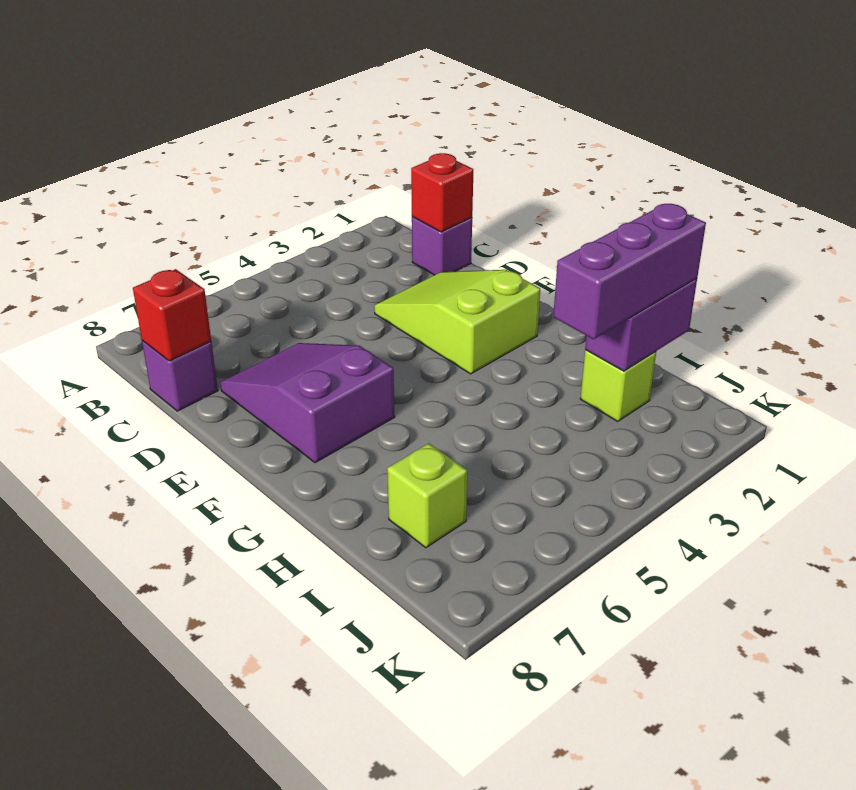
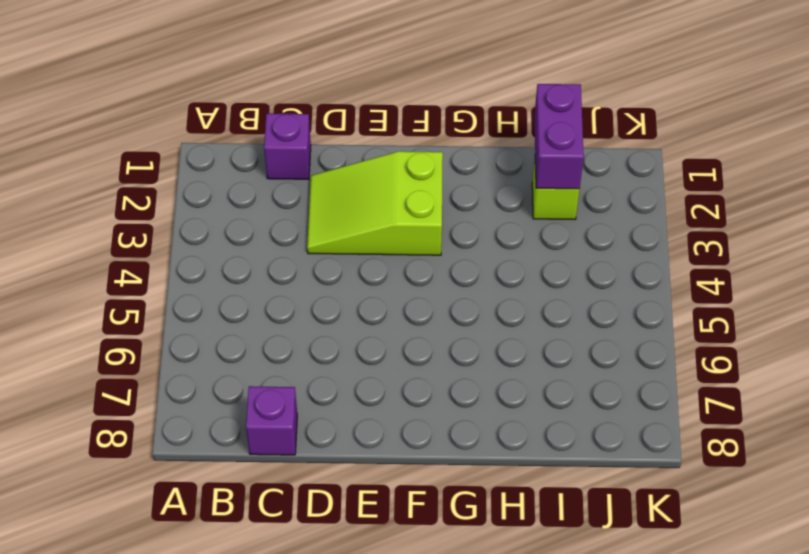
none -> purple 2x3 slope [220,343,395,463]
none -> lime 1x1 brick [387,443,467,548]

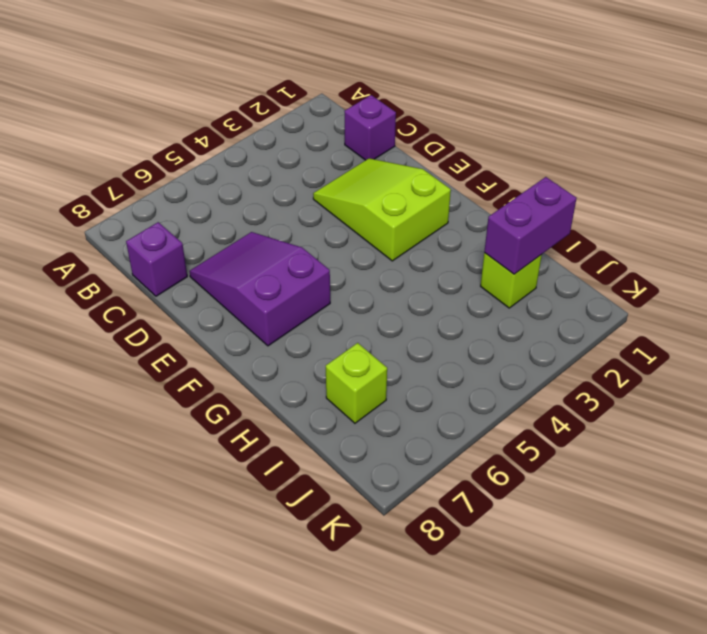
none -> red 1x1 brick [411,153,473,232]
none -> red 1x1 brick [133,269,211,361]

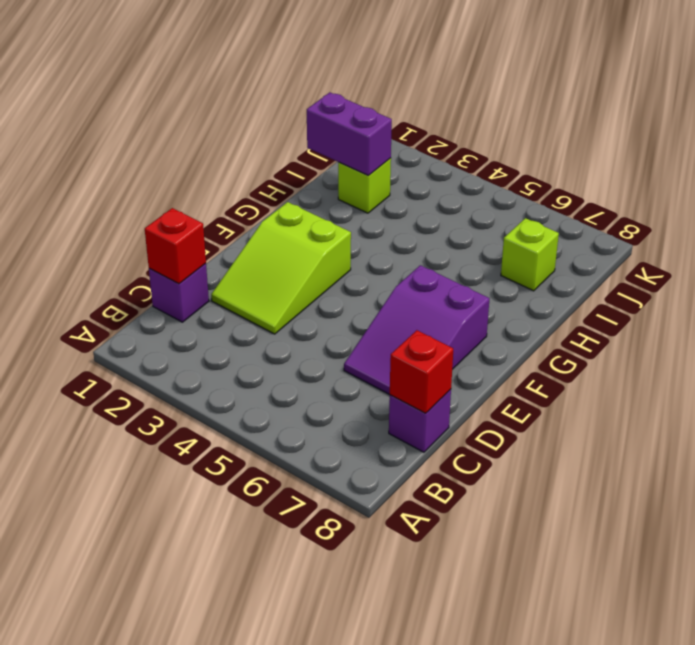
none -> purple 1x3 brick [553,204,706,339]

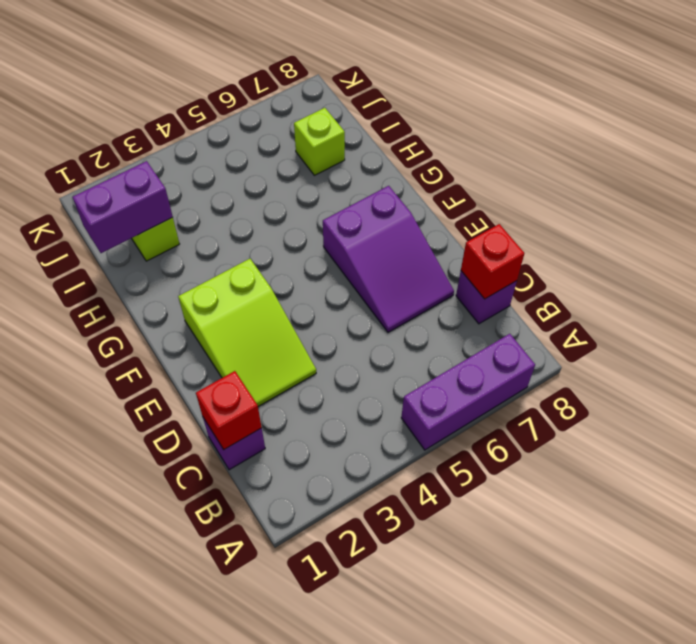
purple 1x3 brick [401,334,535,450] -> purple 1x3 brick moved to [553,204,706,339]

